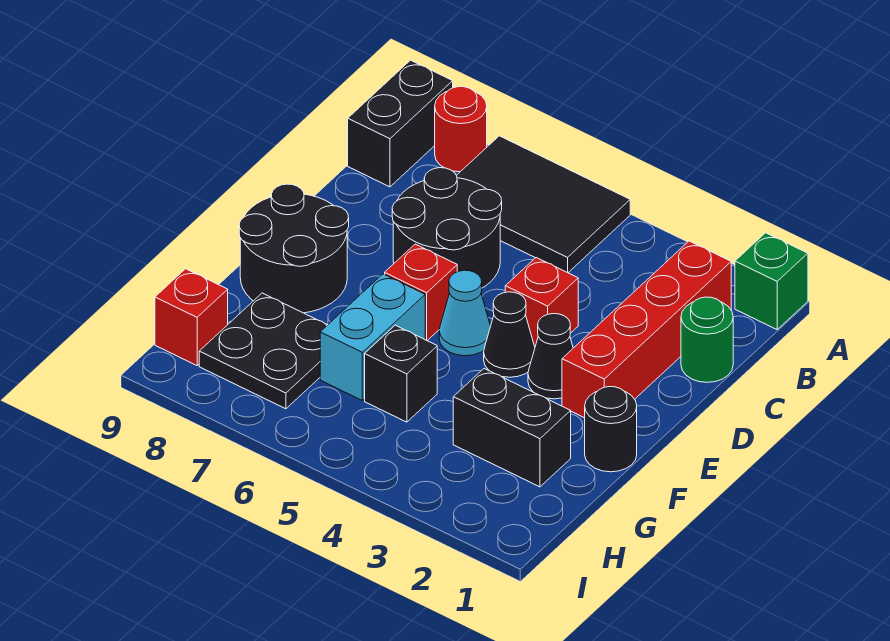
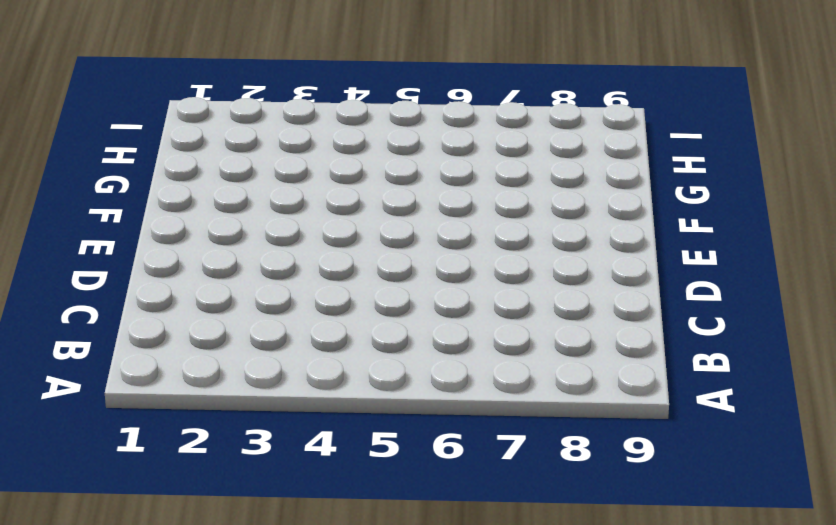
none -> green 1x1 brick [735,233,808,329]
none -> black 2x3 tile [456,136,630,272]
none -> red 1x1 round brick [435,87,487,172]

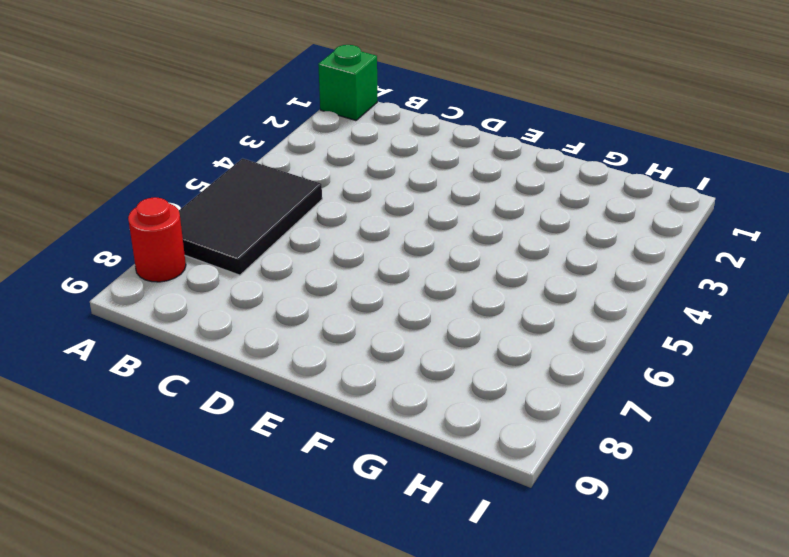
none -> black 1x2 brick [348,60,453,187]
none -> red 1x4 brick [562,241,731,418]
none -> green 1x1 round brick [681,297,733,382]

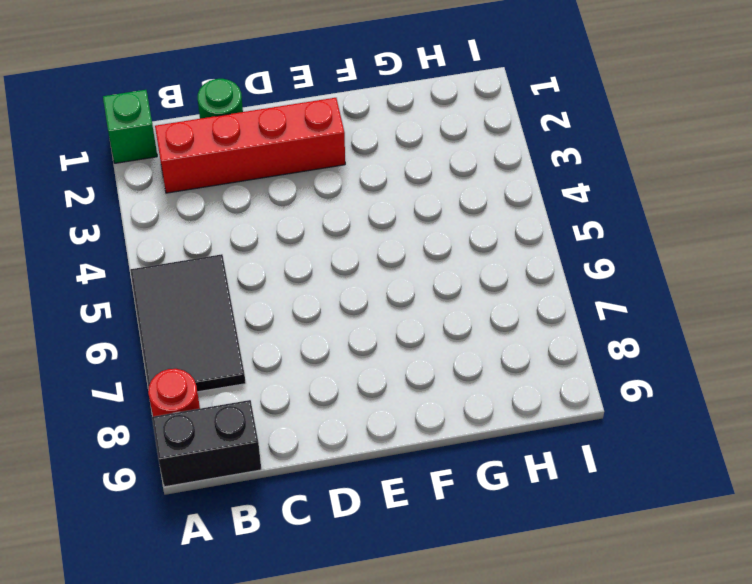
none -> black 2x2 round brick [392,168,502,288]
none -> red 1x1 brick [505,258,578,346]
none -> black 1x1 cone [528,314,573,399]

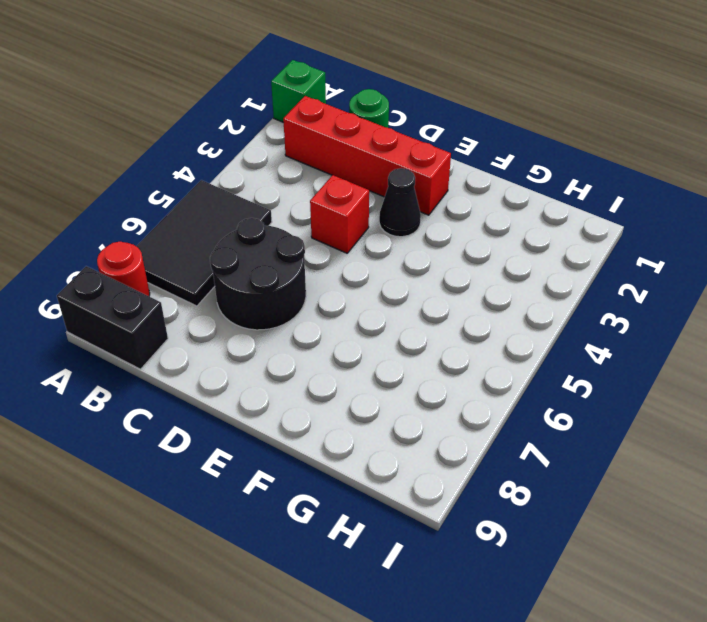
none -> black 1x1 cone [484,292,535,377]
none -> cyan 1x1 cone [439,270,491,356]
none -> red 1x1 brick [385,244,457,340]

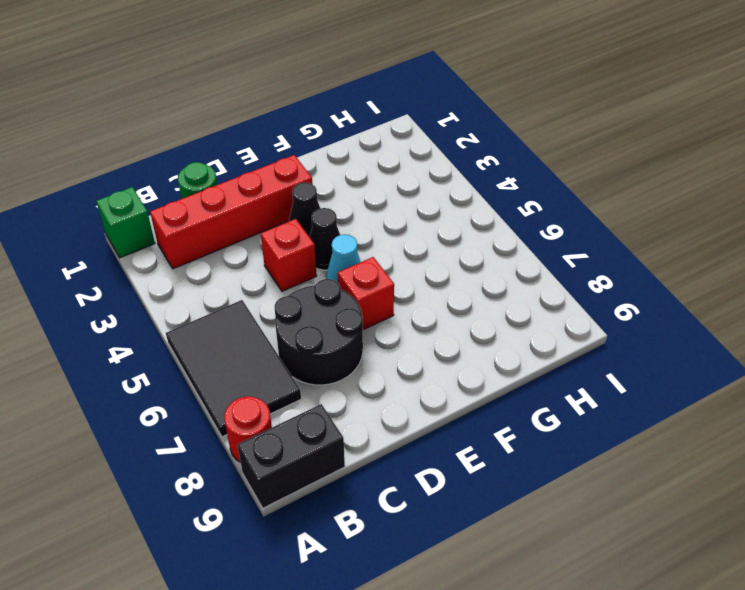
none -> black 2x2 round brick [239,184,349,313]
none -> black 1x1 round brick [585,387,637,472]
none -> cyan 1x2 brick [320,274,425,400]

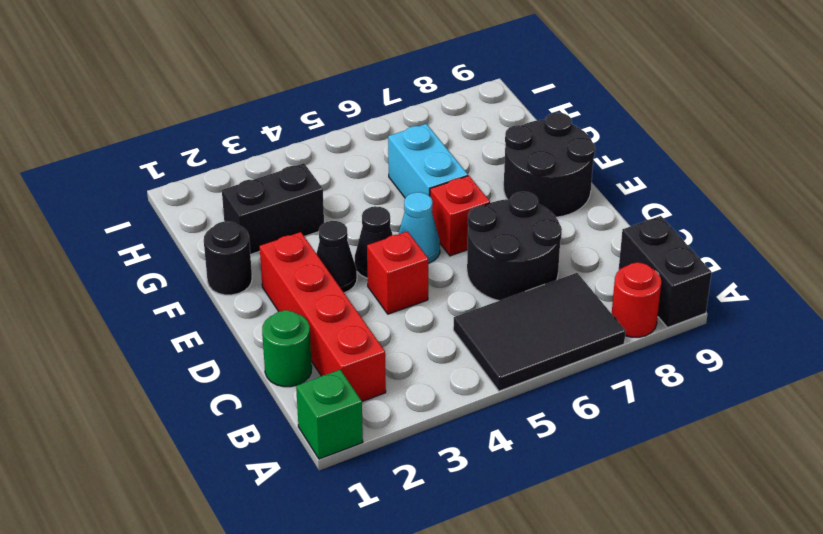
none -> black 1x1 brick [365,325,437,422]
none -> black 2x2 plate [199,293,327,409]
none -> red 1x1 brick [155,269,228,365]

